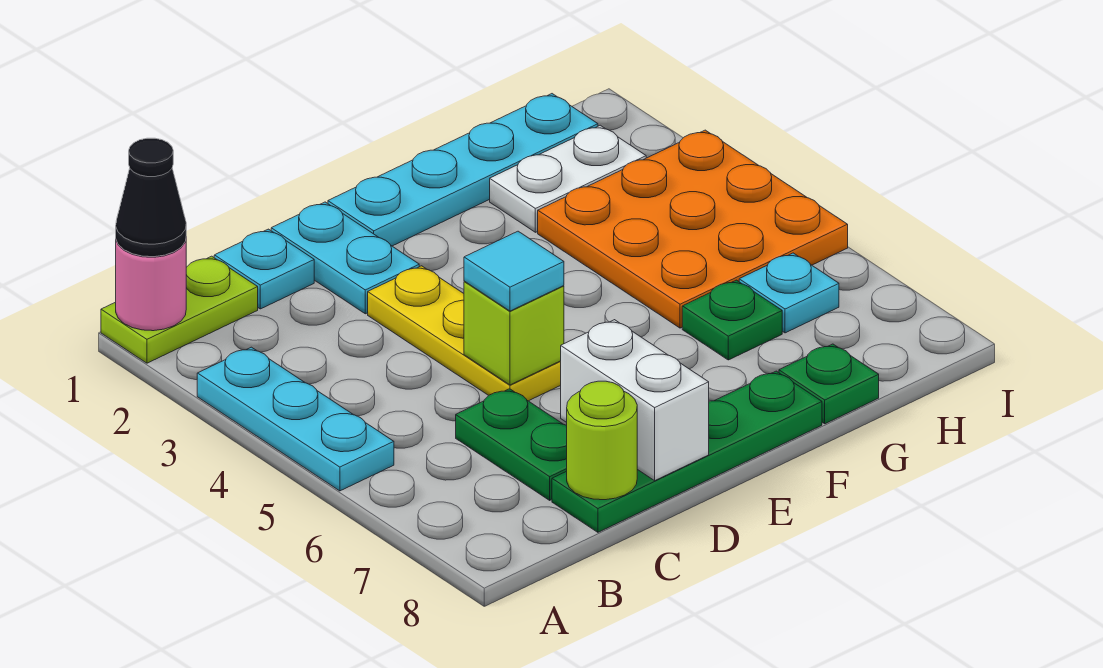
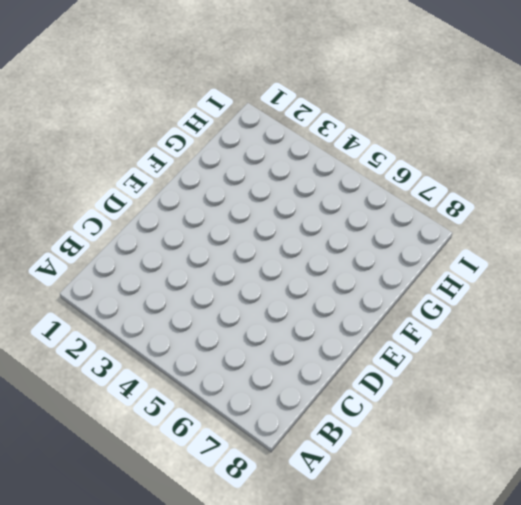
none -> lime 1x2 plate [101,256,258,363]
none -> cyan 1x3 plate [197,347,394,491]
none -> cyan 1x1 plate [214,229,314,309]

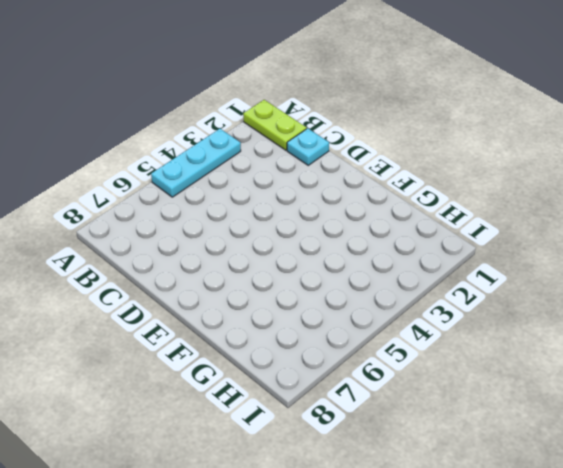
none -> green 1x2 plate [456,389,567,500]
none -> green 1x4 plate [552,371,822,532]
none -> cyan 1x2 plate [271,202,419,314]

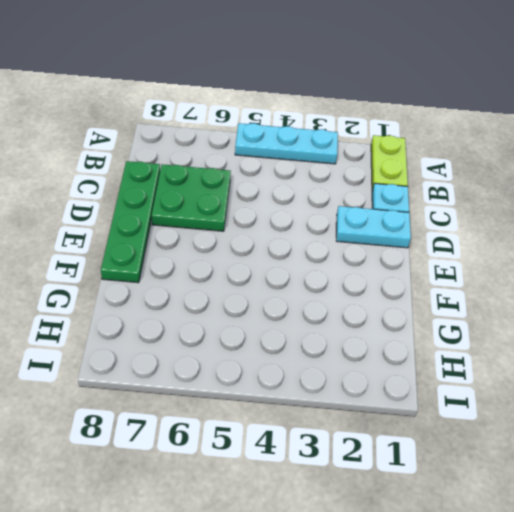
green 2x2 plate [152,164,231,231] -> green 1x2 plate [456,389,567,500]
none -> yellow 1x3 plate [368,266,561,401]
none -> cyan 1x4 plate [328,94,598,246]
none -> white 1x2 plate [490,125,646,232]

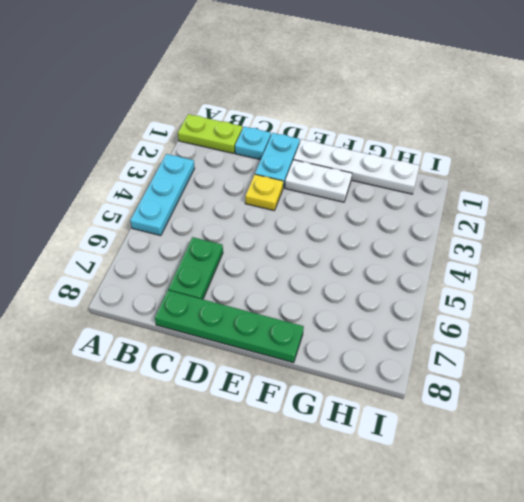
yellow 1x1 plate [245,175,283,211] -> yellow 1x3 plate [368,266,561,401]
white 1x4 plate [294,139,419,194] -> cyan 1x4 plate [328,94,598,246]
white 1x2 plate [285,160,352,202] -> white 1x2 plate moved to [490,125,646,232]
none -> orange 3x3 plate [538,130,848,328]
none -> green 1x1 plate [682,280,782,360]
none -> green 1x1 plate [779,344,879,424]

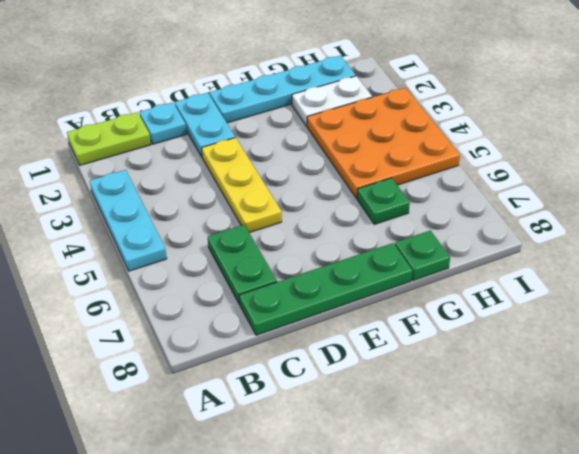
none -> cyan 1x1 plate [739,253,839,333]
none -> pink 1x1 round brick [116,241,186,331]
none -> lime 1x1 round brick [567,381,637,500]

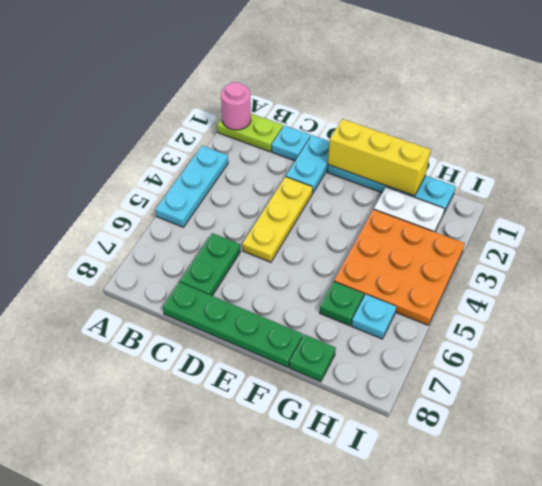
yellow 1x3 brick [328,119,431,196] -> none
none -> lime 1x1 round brick [567,381,637,500]
none -> lime 1x1 brick [464,281,564,385]
none -> white 1x2 brick [561,320,709,480]

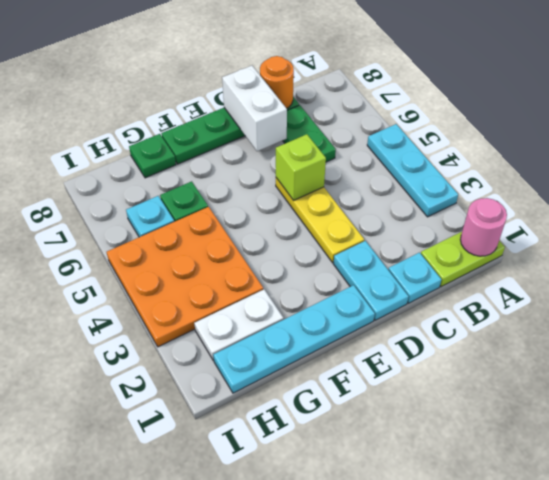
orange 1x1 round brick [260,56,294,108] -> lime 1x1 round brick [567,381,637,500]
none -> black 1x1 cone [116,138,186,257]
none -> cyan 1x1 tile [464,231,564,311]

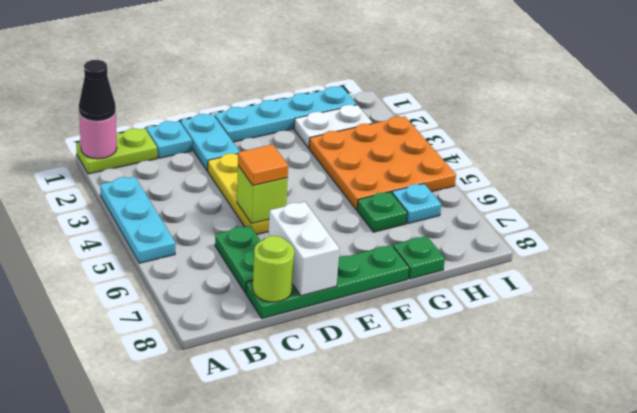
orange 1x1 tile [238,144,288,185] -> cyan 1x1 tile [464,231,564,311]

